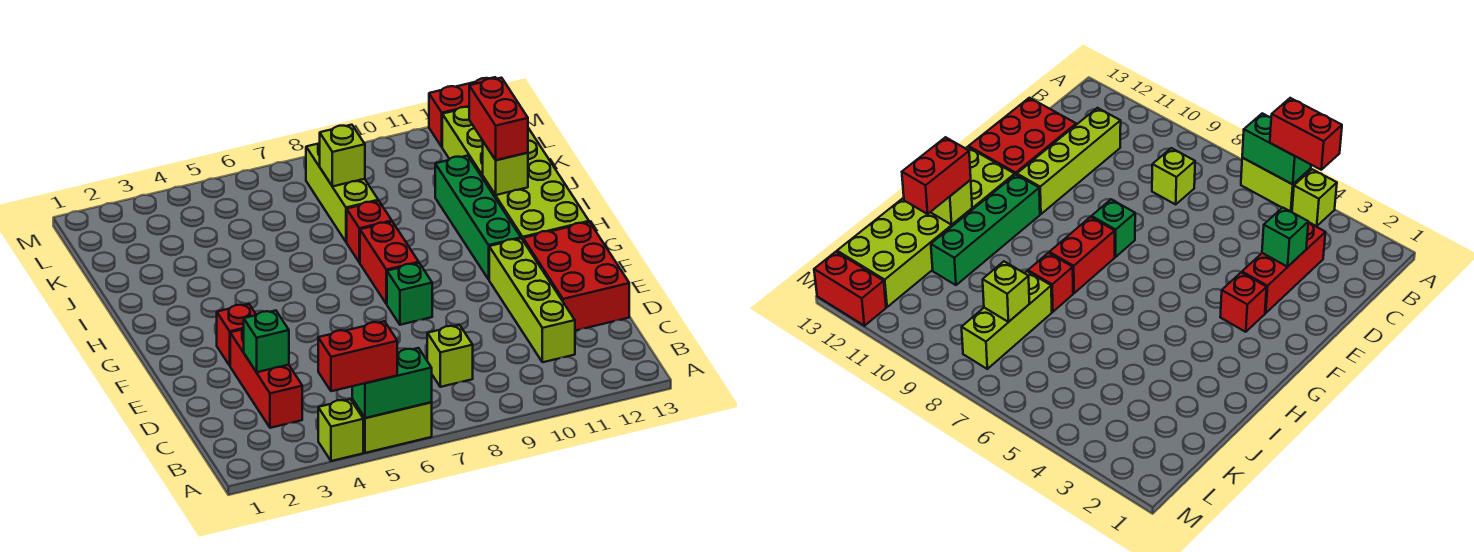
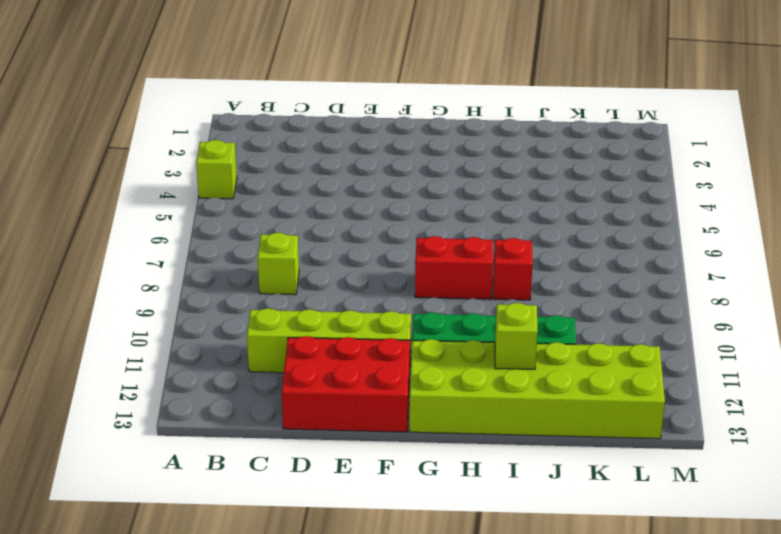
none -> lime 1x2 brick [352,399,432,453]
none -> red 1x3 brick [230,329,302,428]
none -> red 1x1 brick [217,304,256,366]

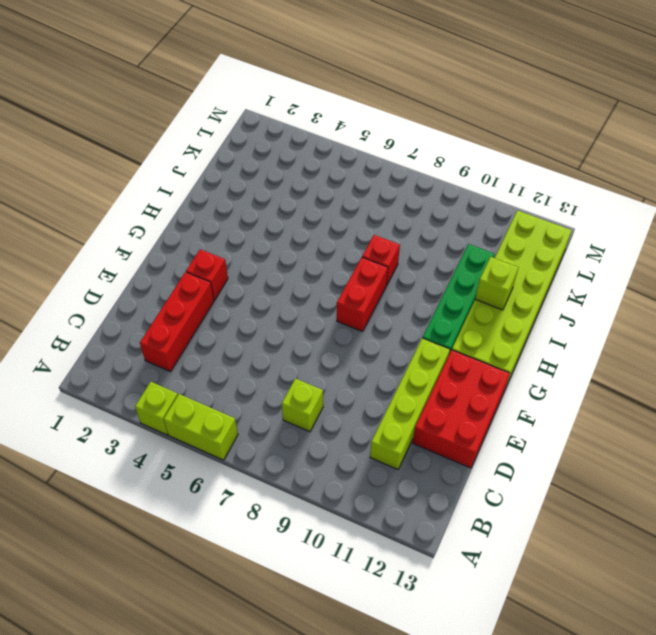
none -> green 1x1 brick [387,263,432,325]
none -> lime 1x3 brick [306,143,378,242]
none -> red 1x2 brick [429,77,496,147]

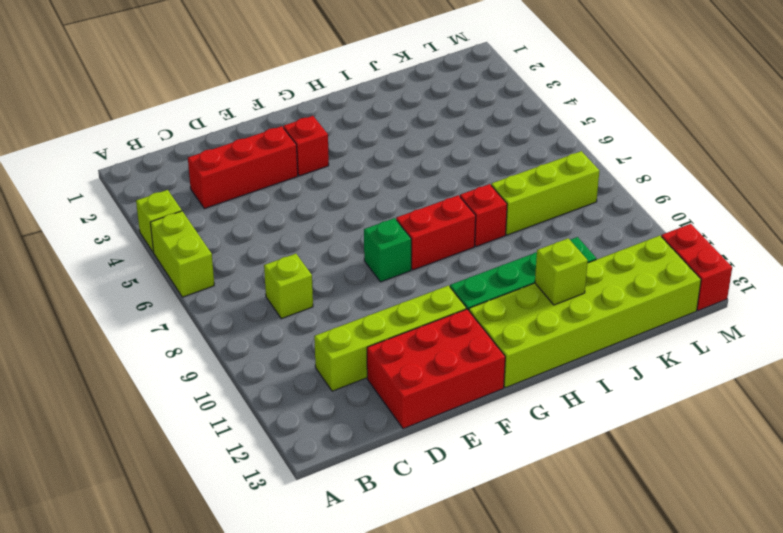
none -> green 1x2 brick [352,348,432,418]
none -> green 1x1 brick [244,311,289,372]
none -> lime 1x1 brick [320,125,365,186]

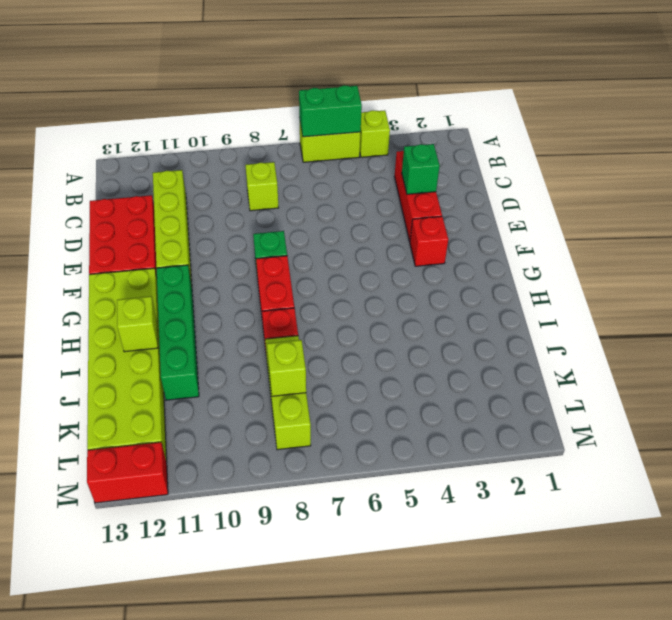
none -> red 1x2 brick [318,321,397,391]
none -> red 1x2 brick [469,78,528,160]

